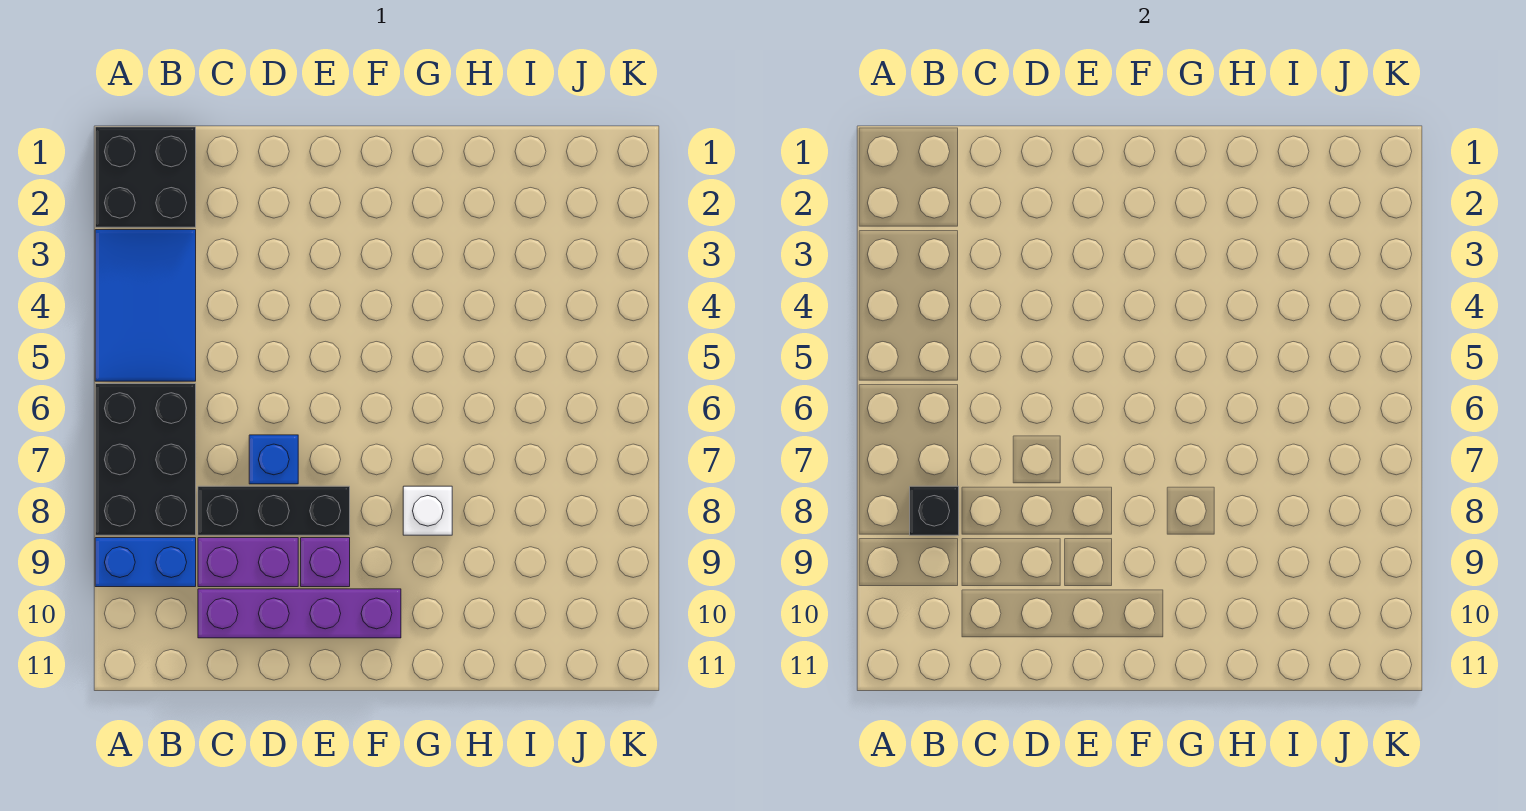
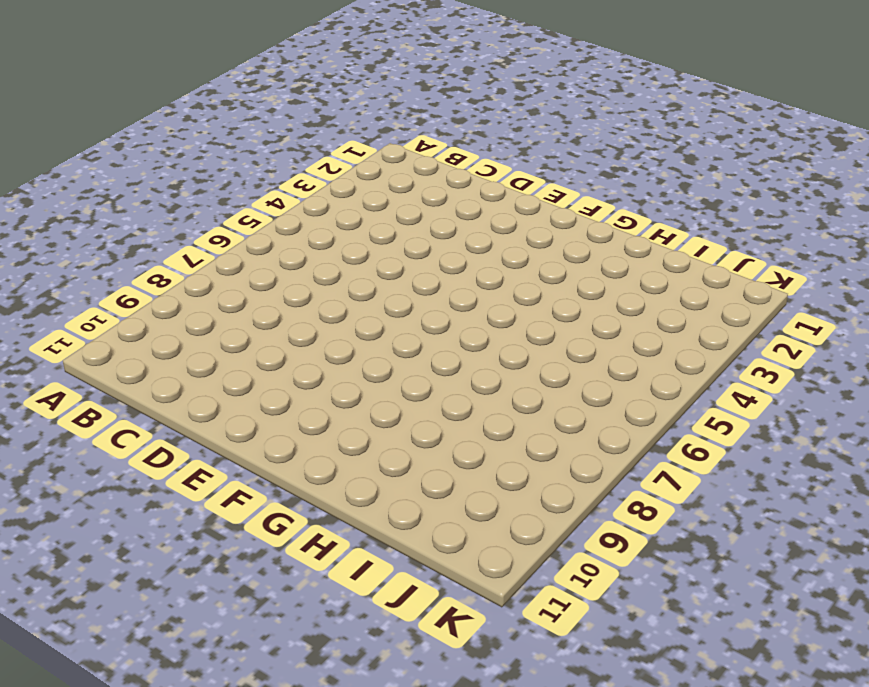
none -> black 2x2 brick [95,127,196,227]
none -> blue 2x3 tile [95,230,196,381]

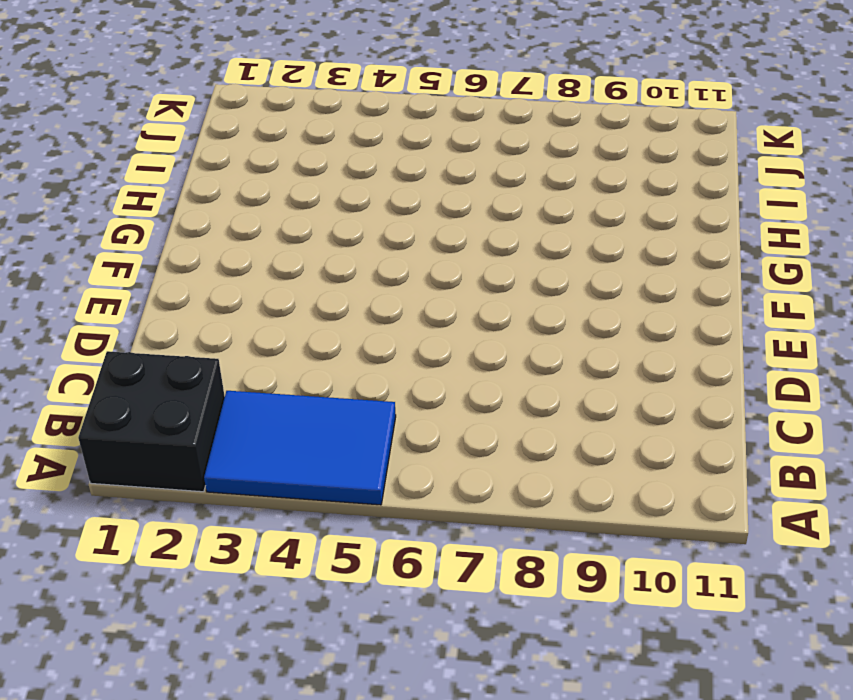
none -> black 2x3 brick [95,384,196,535]
none -> blue 1x2 brick [95,538,196,587]

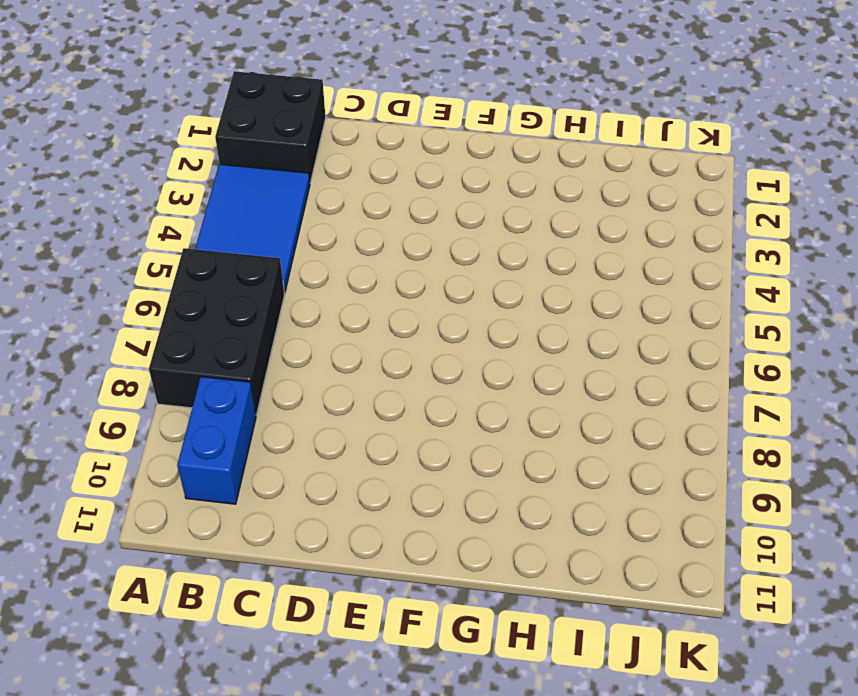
blue 1x2 brick [177,377,256,504] -> blue 1x2 brick turned to [95,538,196,587]
none -> black 1x3 brick [198,486,350,535]
none -> purple 1x2 brick [198,538,298,587]

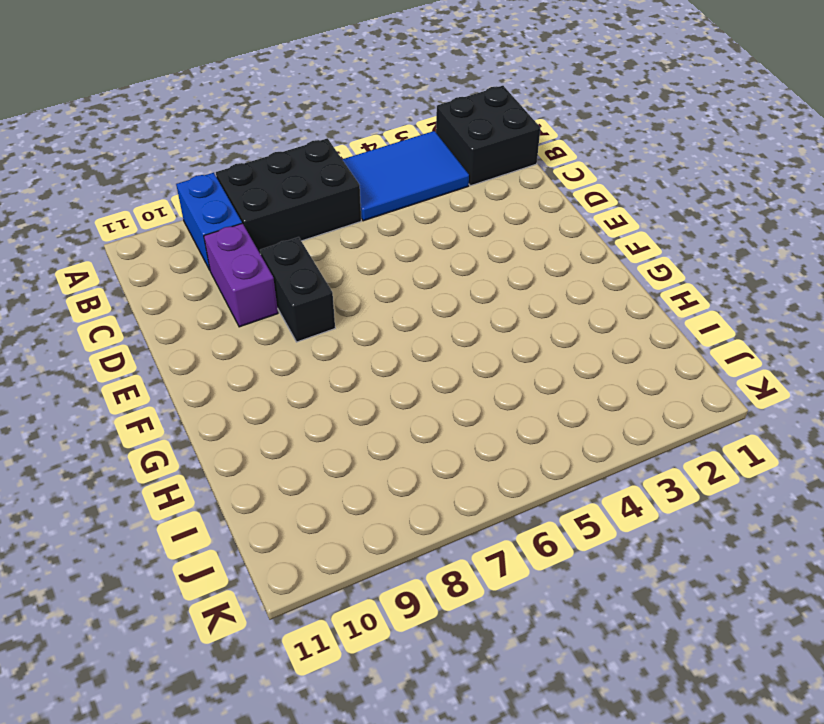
black 1x2 brick [260,237,335,342] -> black 1x3 brick [198,486,350,535]
none -> purple 1x4 brick [198,589,401,638]
none -> blue 1x1 brick [249,435,298,484]

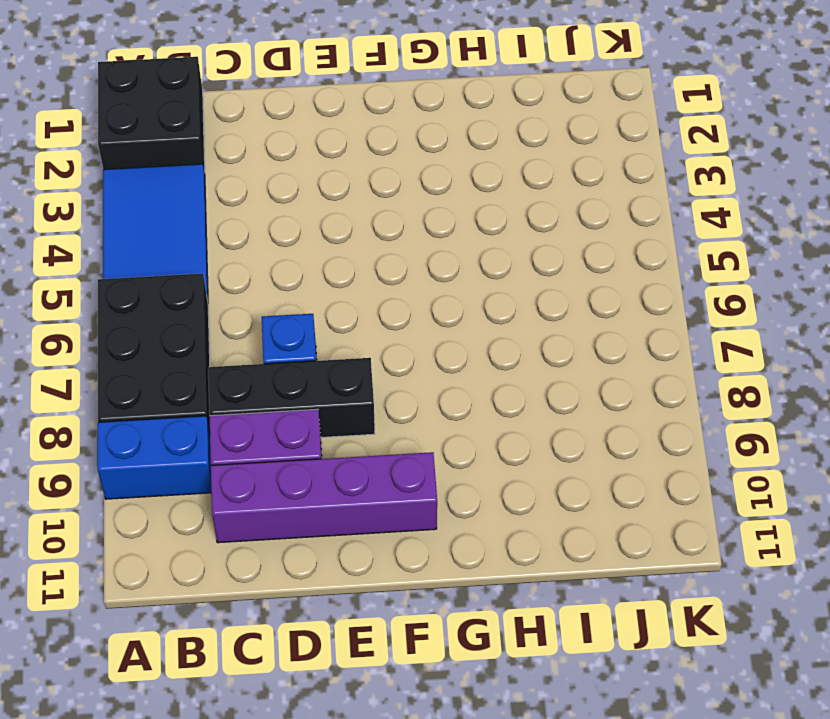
none -> purple 1x1 brick [301,538,350,587]
none -> white 1x1 brick [403,486,452,535]

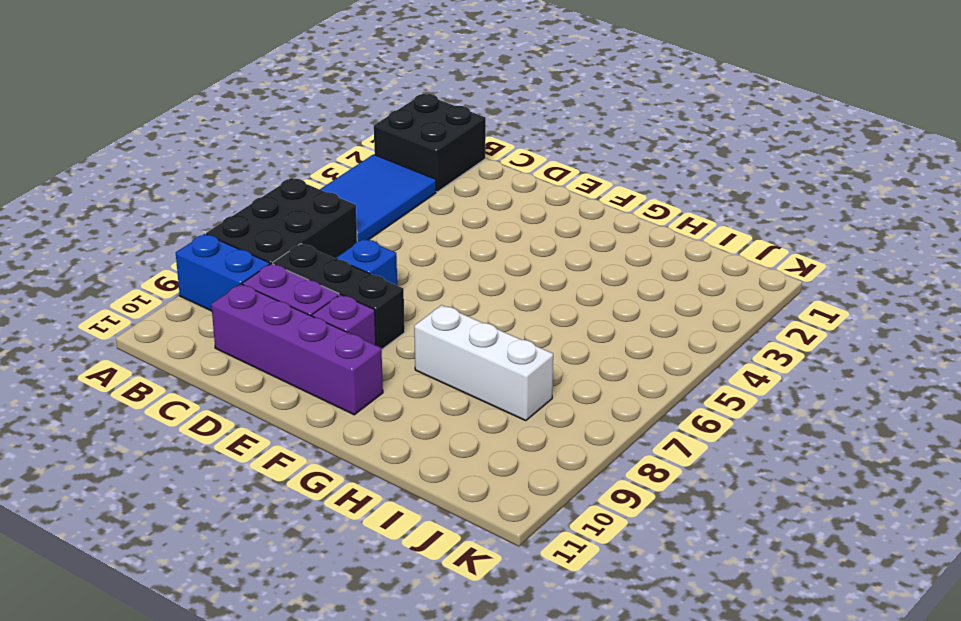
white 1x3 brick [414,305,553,421] -> white 1x1 brick [403,486,452,535]
none -> black 1x1 brick [910,486,959,535]

